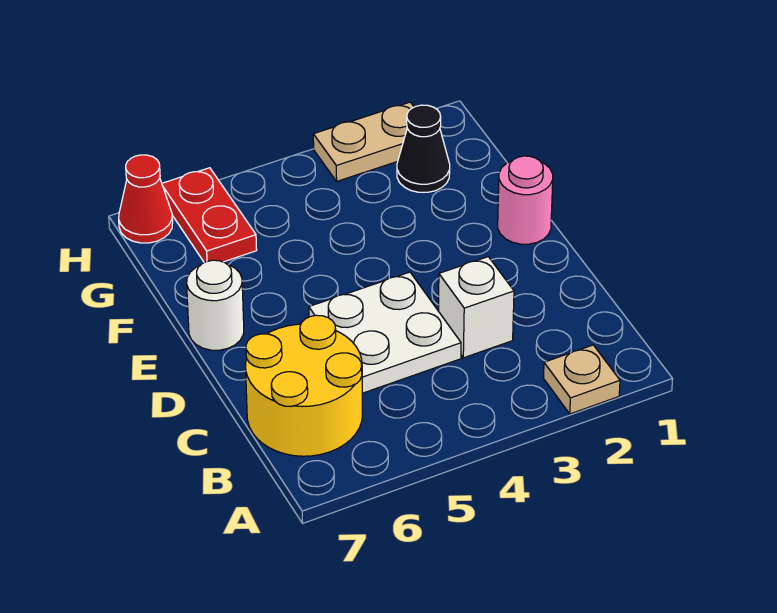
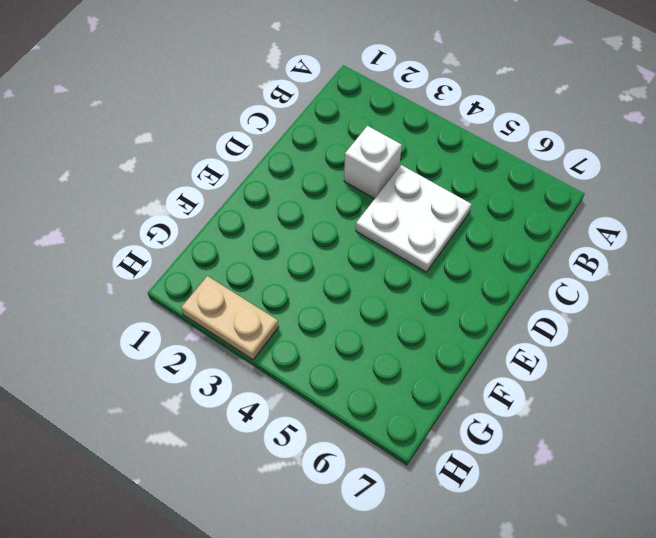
none -> tan 1x1 plate [544,345,620,414]
none -> yellow 2x2 round brick [246,315,362,456]

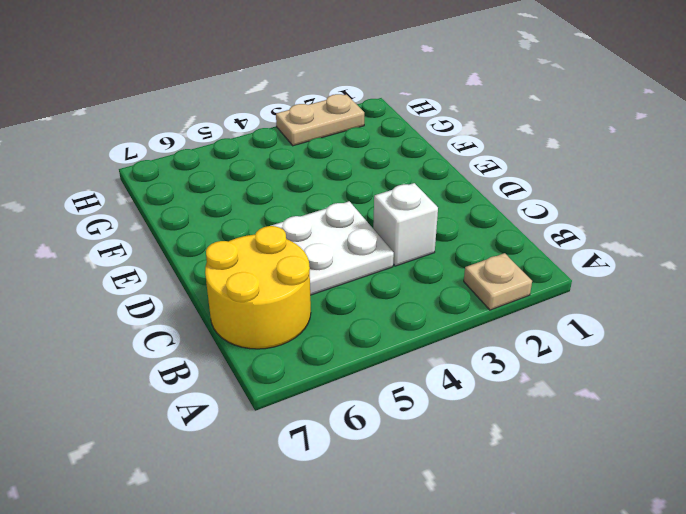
none -> pink 1x1 round brick [498,156,553,244]
none -> white 1x1 round brick [187,260,244,350]

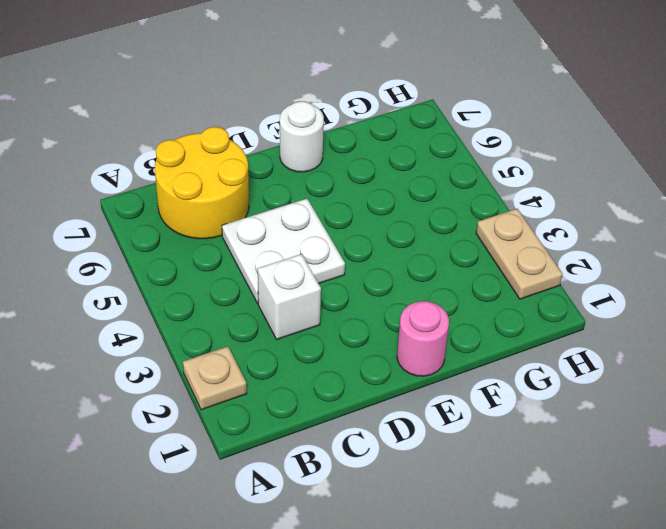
none -> black 1x1 cone [397,105,450,192]
none -> red 1x2 plate [162,168,257,263]

